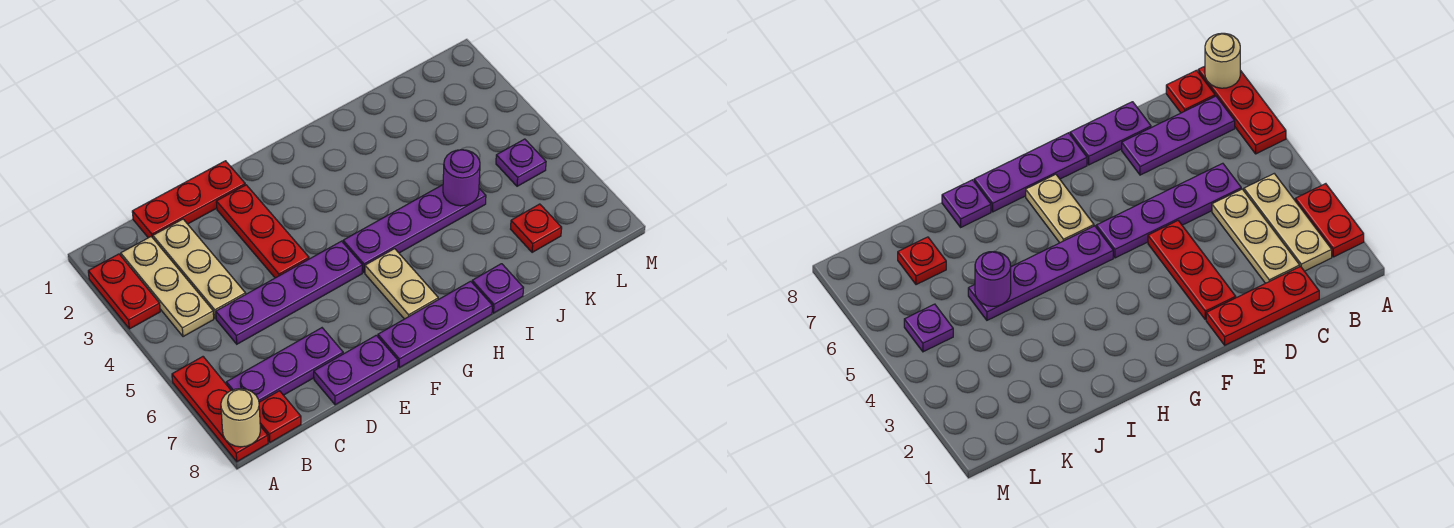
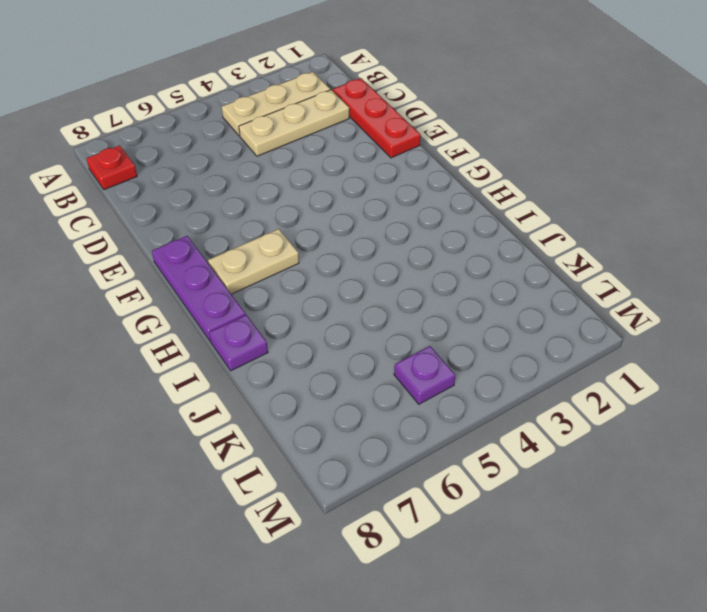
none -> red 1x2 plate [88,254,160,329]
none -> red 1x3 plate [172,357,268,462]
none -> purple 1x3 plate [226,328,343,402]

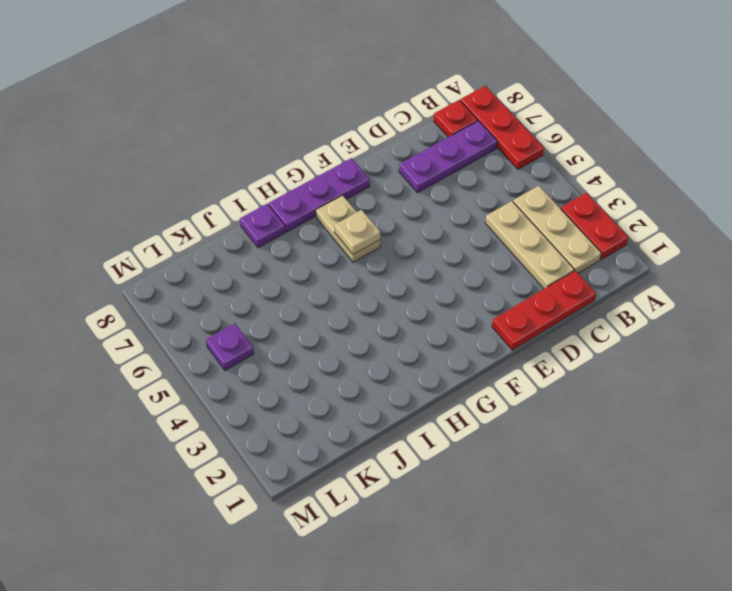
tan 1x1 plate [334,210,380,255] -> none
none -> purple 1x4 plate [216,241,362,344]
none -> purple 1x2 plate [314,335,398,405]
none -> red 1x3 plate [216,185,309,278]

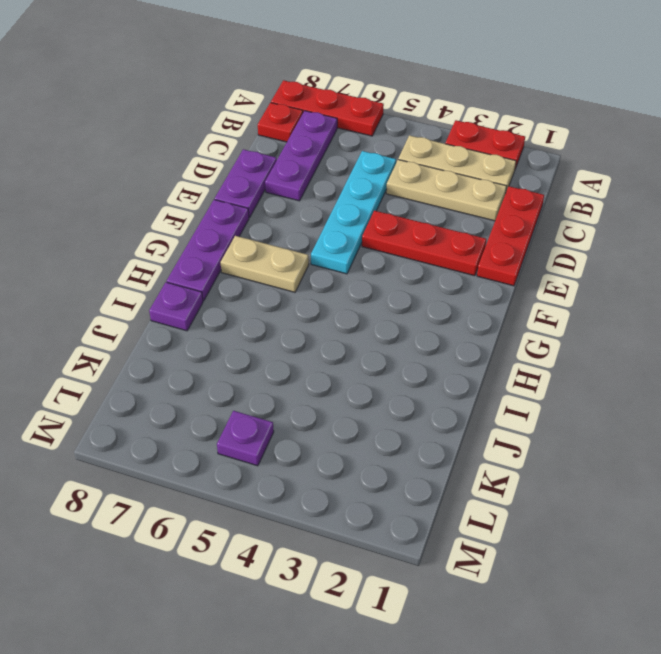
cyan 1x4 plate [311,151,396,274] -> purple 1x4 plate [216,241,362,344]
none -> purple 1x4 plate [343,185,486,273]
none -> red 1x1 plate [511,204,562,253]
none -> tan 1x1 round brick [221,389,260,447]

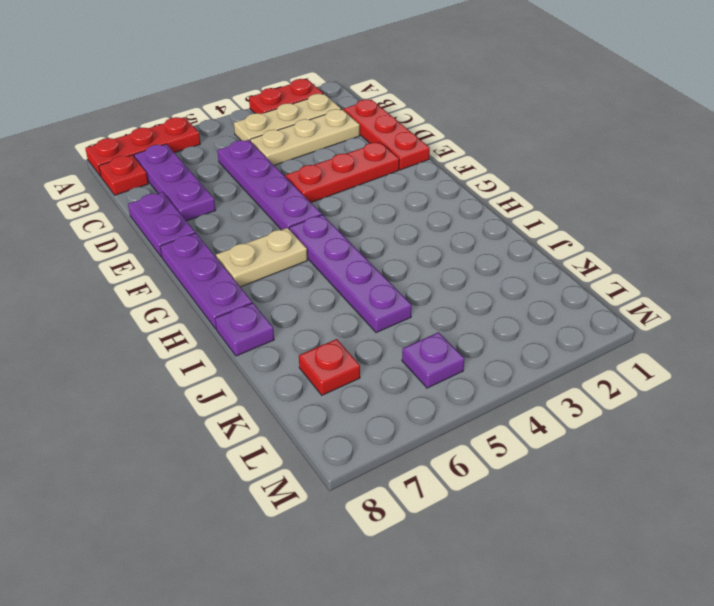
none -> tan 1x1 round brick [221,389,260,447]
none -> purple 1x1 round brick [443,150,480,206]

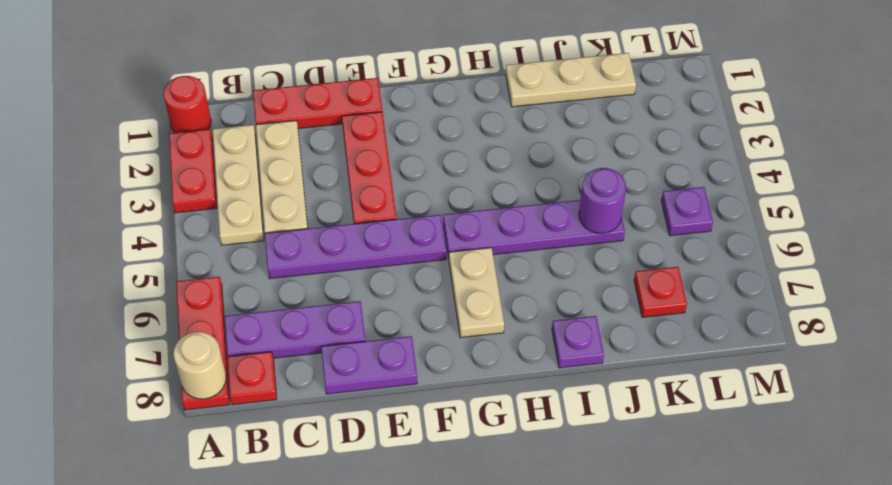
red 1x1 round brick [163,76,211,133] -> none
tan 1x3 plate [506,53,636,107] -> none
none -> purple 1x3 plate [378,281,492,368]

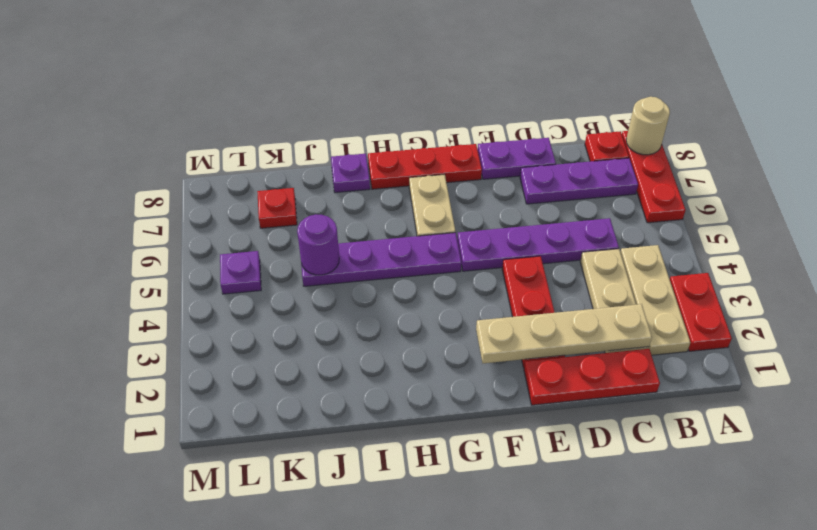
tan 1x4 plate [476,304,652,363] -> none
red 1x3 plate [368,144,482,189] -> purple 1x3 plate [378,281,492,368]

